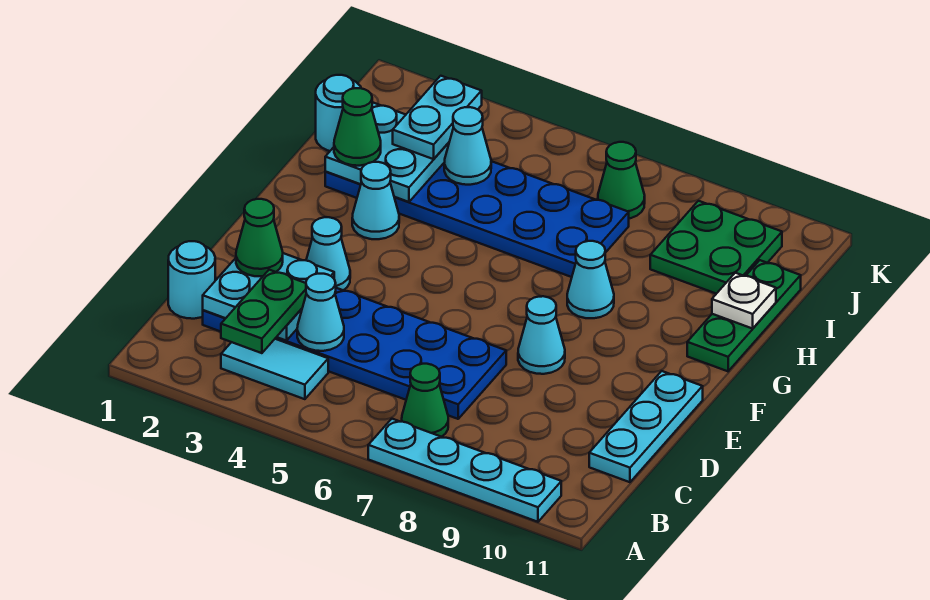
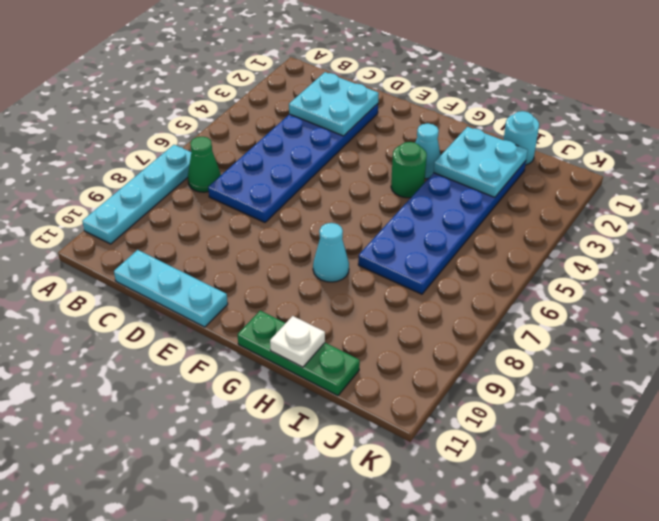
green 1x1 round brick [391,142,427,198] -> none
none -> cyan 1x2 tile [221,339,328,399]
none -> cyan 1x1 round brick [168,241,215,319]
none -> cyan 1x1 cone [306,217,350,290]

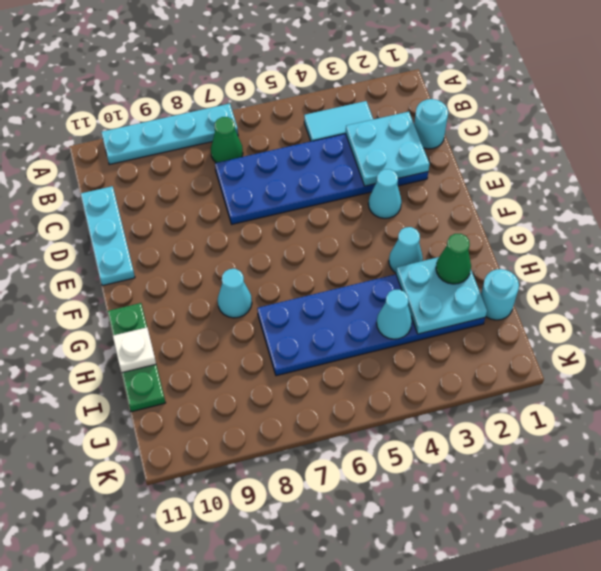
none -> cyan 1x1 cone [518,296,565,374]
none -> green 2x2 plate [650,201,782,294]
none -> green 1x1 cone [598,142,645,219]

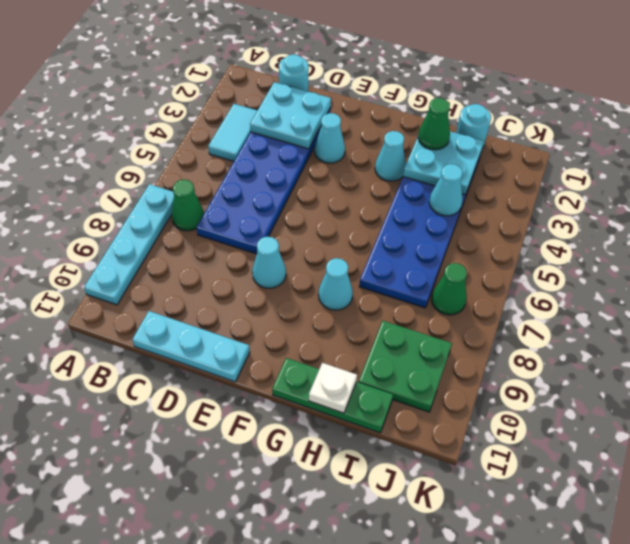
none -> cyan 1x1 cone [297,274,344,351]
none -> green 1x2 plate [221,270,306,353]
none -> green 1x1 cone [236,199,283,276]

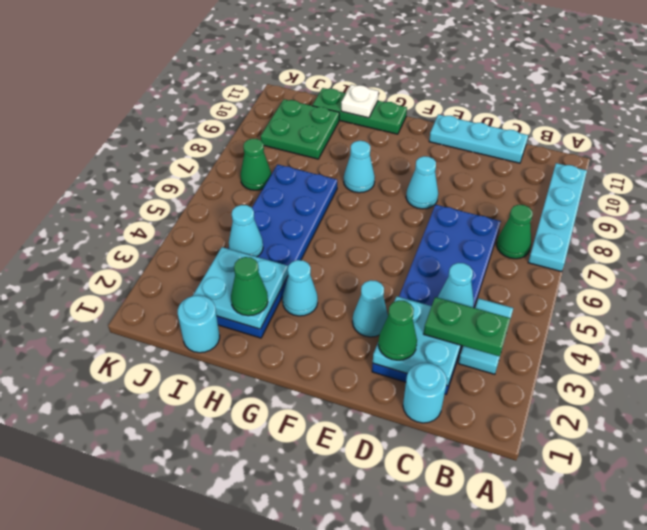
none -> cyan 1x2 plate [393,76,482,159]

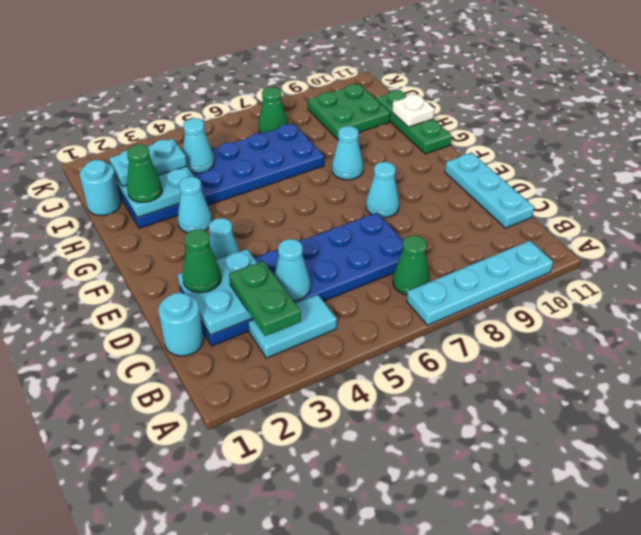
cyan 1x2 plate [109,139,187,186] -> cyan 1x2 plate turned to [393,76,482,159]

